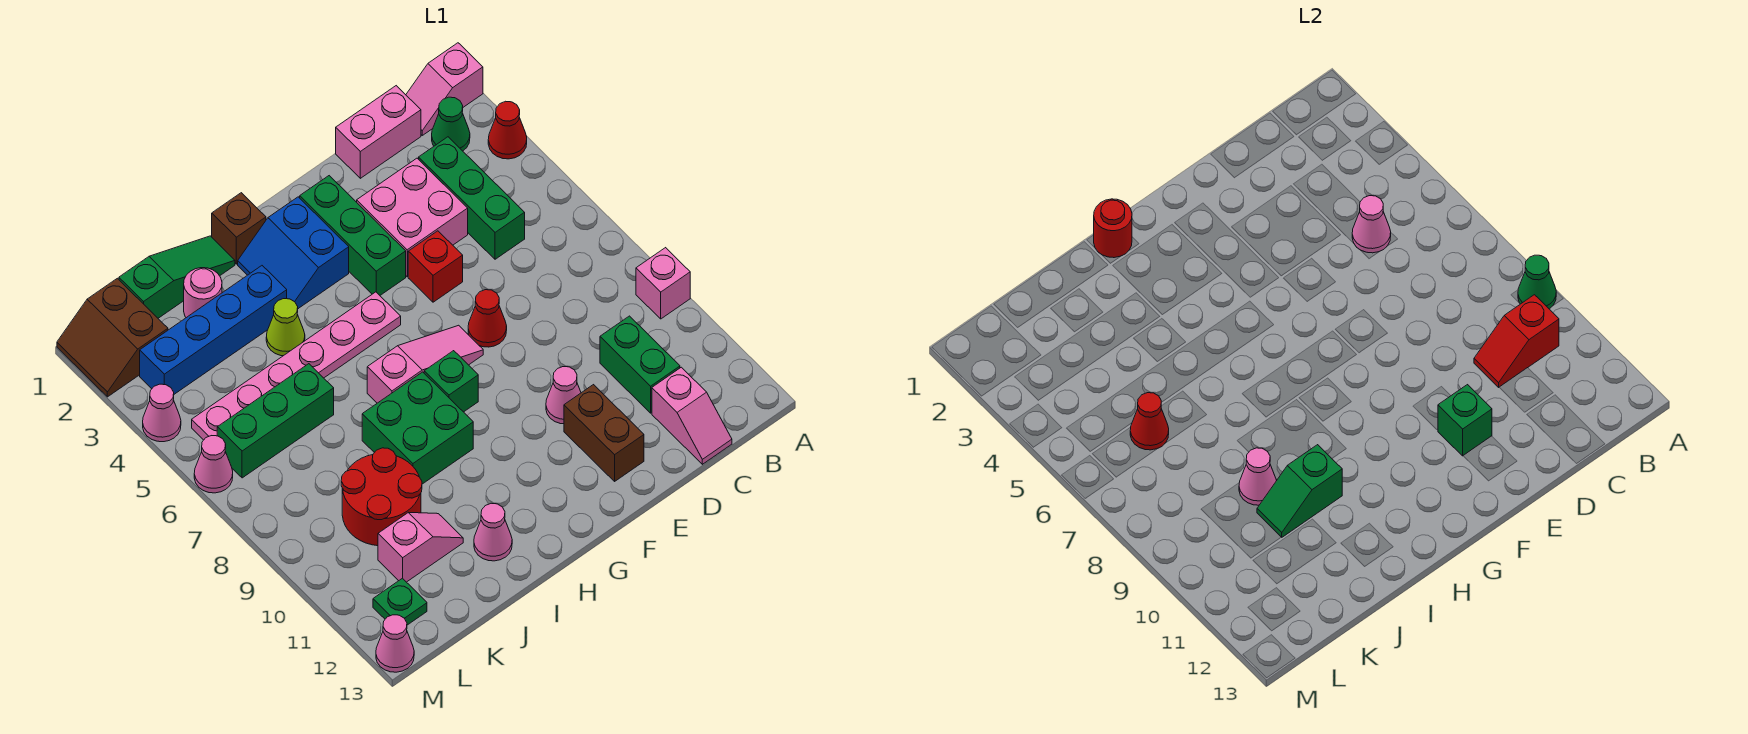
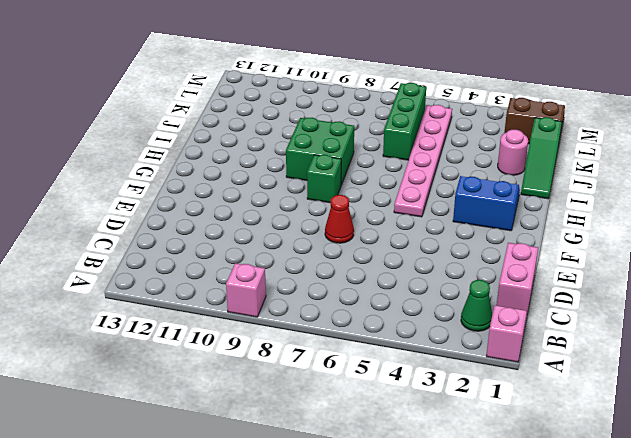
none -> red 1x1 cone [488,101,527,159]
none -> green 1x3 brick [419,137,525,259]
none -> green 1x2 brick [600,316,680,413]
none -> pink 1x2 slope [652,367,732,464]

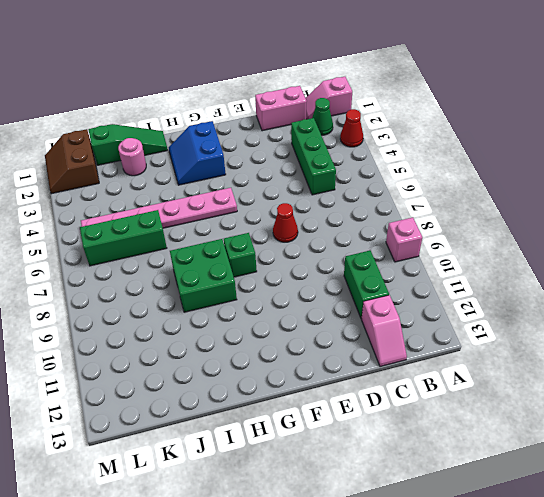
none -> pink 2x2 brick [357,158,468,277]
none -> red 1x1 brick [408,231,463,302]
none -> pink 1x1 cone [546,367,581,424]
none -> brown 1x2 brick [564,385,644,481]

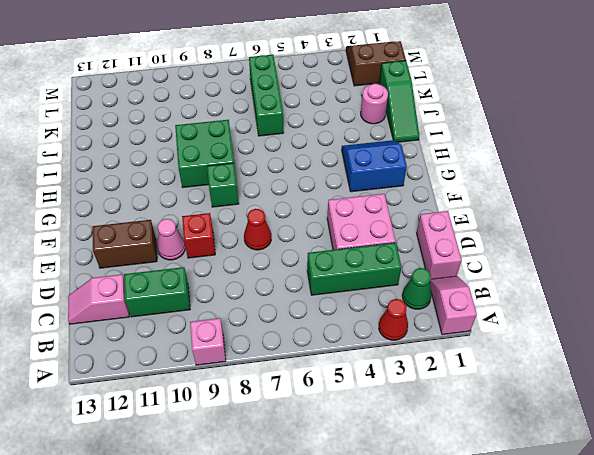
red 1x1 brick [182,213,215,258] -> red 1x1 brick moved to [408,231,463,302]
none -> green 1x3 brick [300,176,406,295]
none -> pink 1x3 slope [367,325,483,403]
none -> pink 1x6 plate [192,292,401,440]
none -> brown 1x1 brick [212,193,266,264]

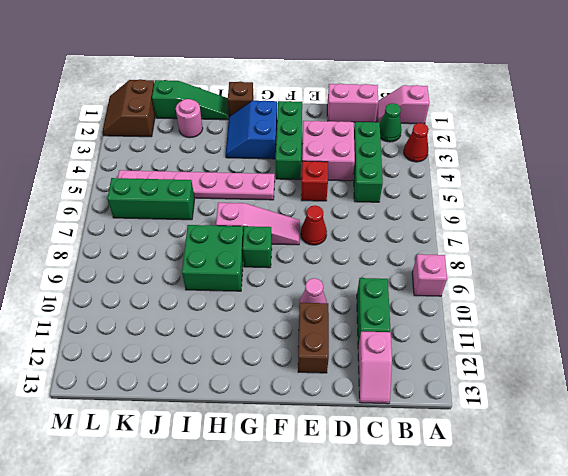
none -> blue 1x4 brick [140,266,287,394]
none -> lime 1x1 cone [266,299,305,356]
none -> pink 1x1 cone [474,503,512,561]
none -> red 2x2 round brick [341,448,422,546]

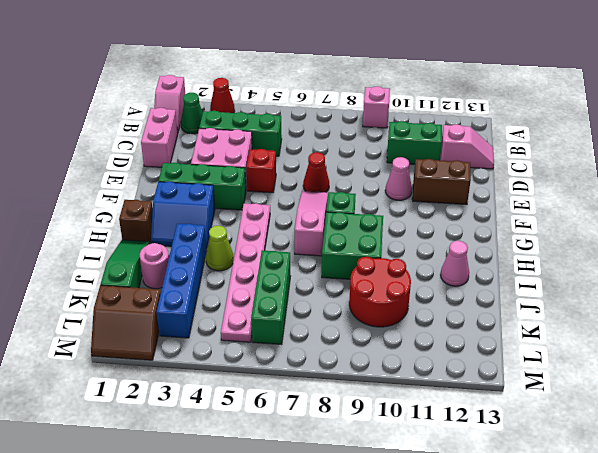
none -> pink 1x2 slope [378,513,463,582]
none -> green 1x1 plate [373,578,427,625]
none -> pink 1x1 cone [143,384,181,442]
none -> pink 1x1 cone [194,436,233,493]

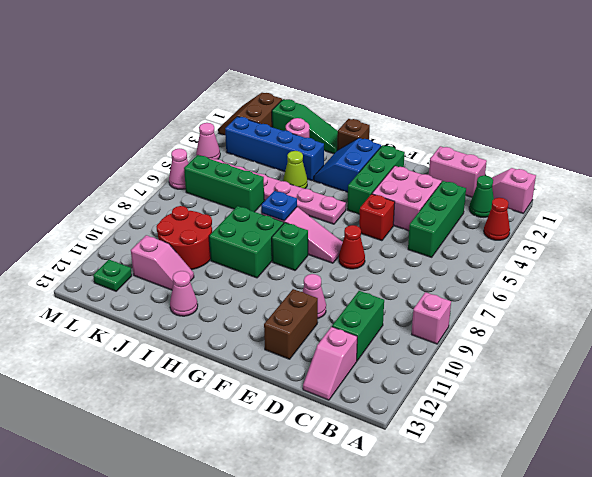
blue 1x1 plate [261,191,297,221] -> none
none -> pink 1x1 cone [376,615,414,672]
none -> green 1x1 cone [1518,255,1556,309]
none -> red 1x2 slope [1474,295,1559,387]
none -> pink 1x1 cone [1352,196,1391,253]

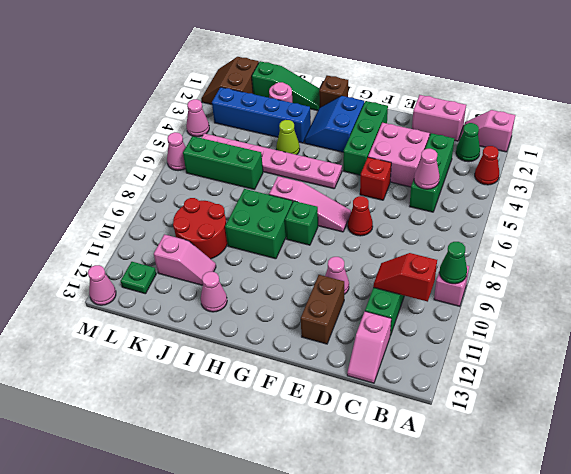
none -> green 1x1 brick [1438,385,1492,456]
none -> red 1x1 round brick [1094,199,1132,258]
none -> green 1x2 slope [1257,445,1342,537]
none -> pink 1x1 cone [1239,448,1277,505]

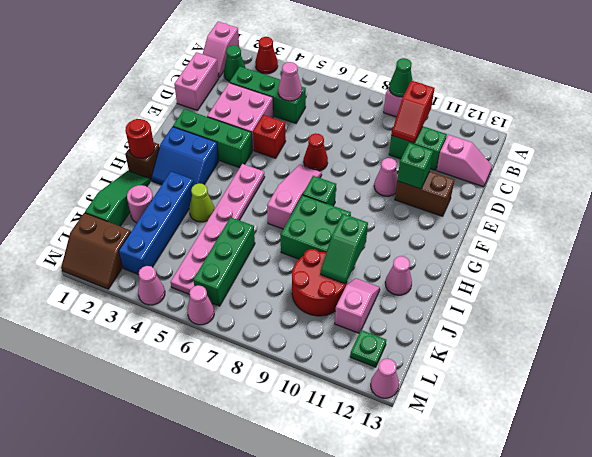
none -> pink 1x1 cone [1239,448,1277,505]
none -> red 1x1 cone [1130,393,1169,450]

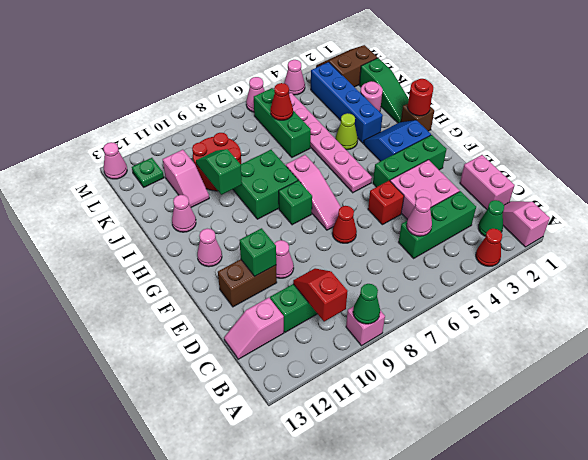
pink 1x1 cone [197,229,222,267] -> pink 1x1 cone moved to [1239,448,1277,505]

